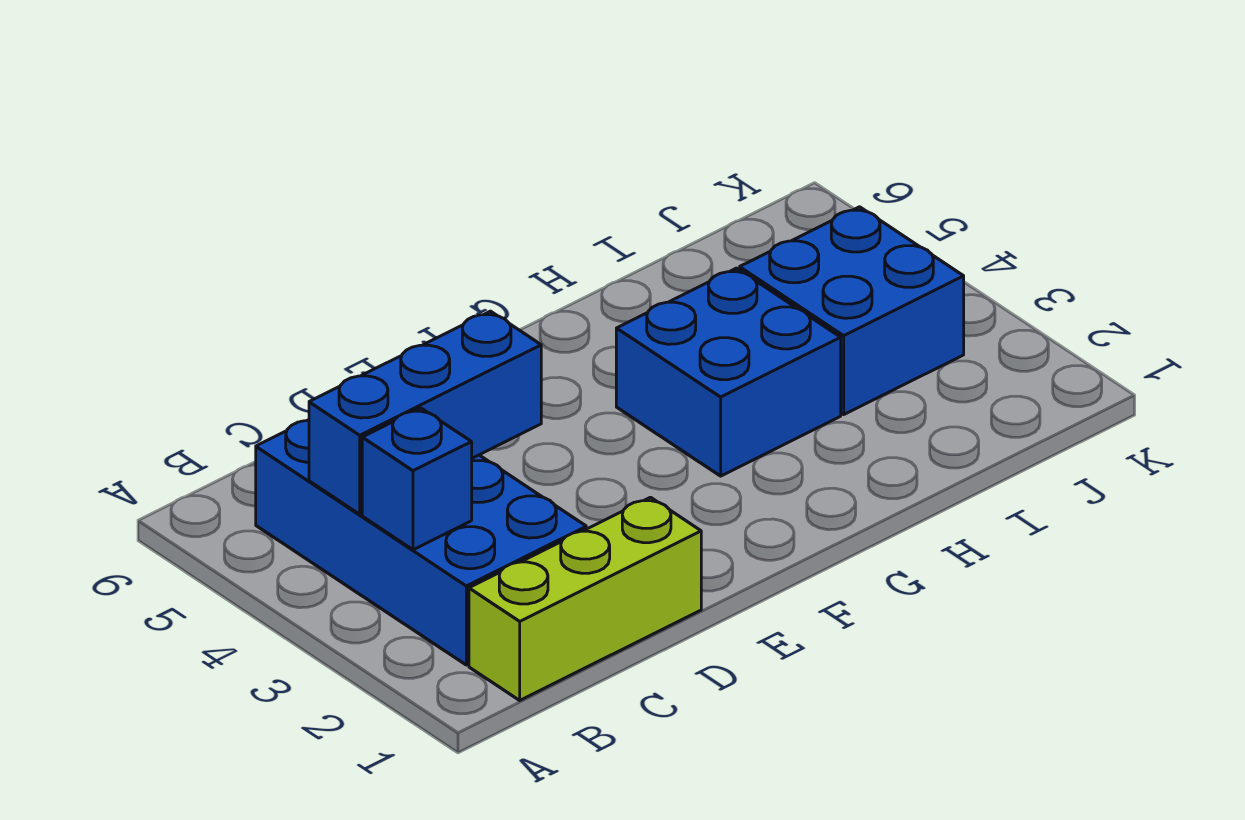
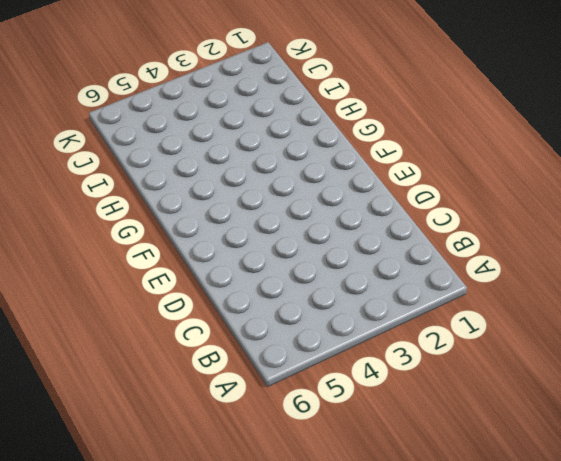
none -> lime 1x3 brick [469,497,701,700]
none -> blue 2x4 brick [256,420,586,665]

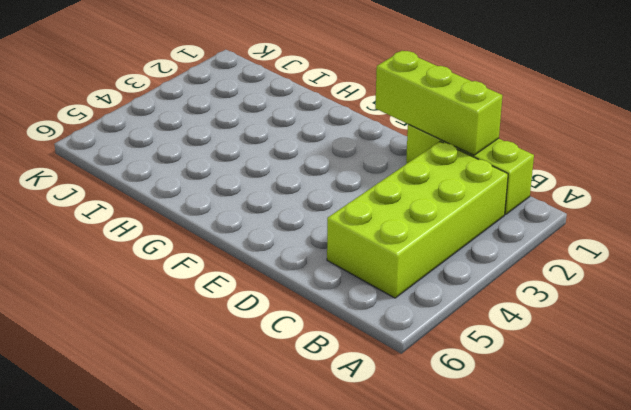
lime 2x4 brick [327,141,508,298] -> blue 2x4 brick [256,420,586,665]
lime 1x3 brick [375,51,502,155] -> none
none -> blue 2x2 brick [616,268,841,476]
none -> blue 2x2 brick [740,207,964,415]

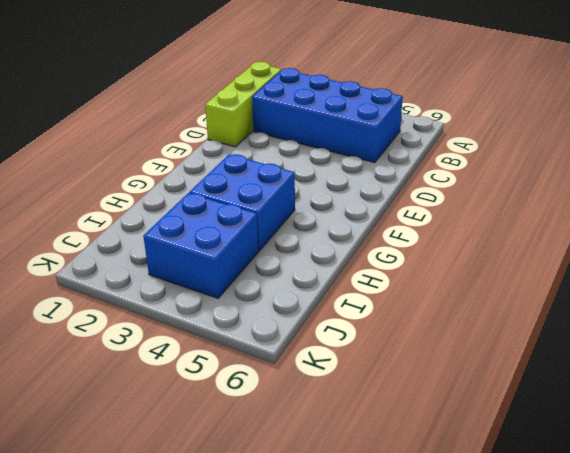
none -> blue 1x1 brick [362,408,472,550]
none -> blue 1x3 brick [309,311,541,514]

